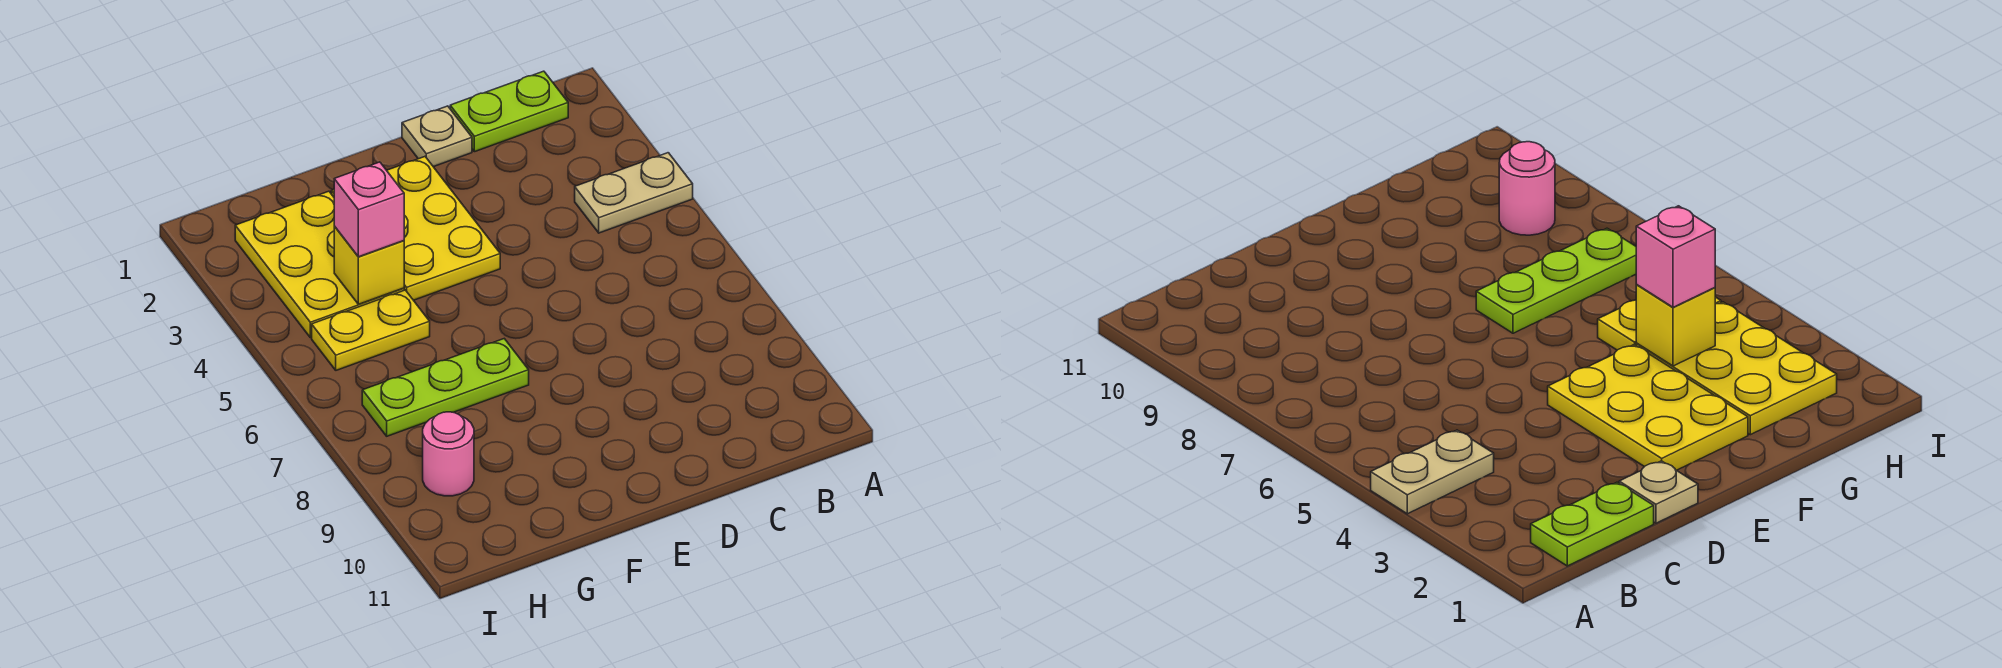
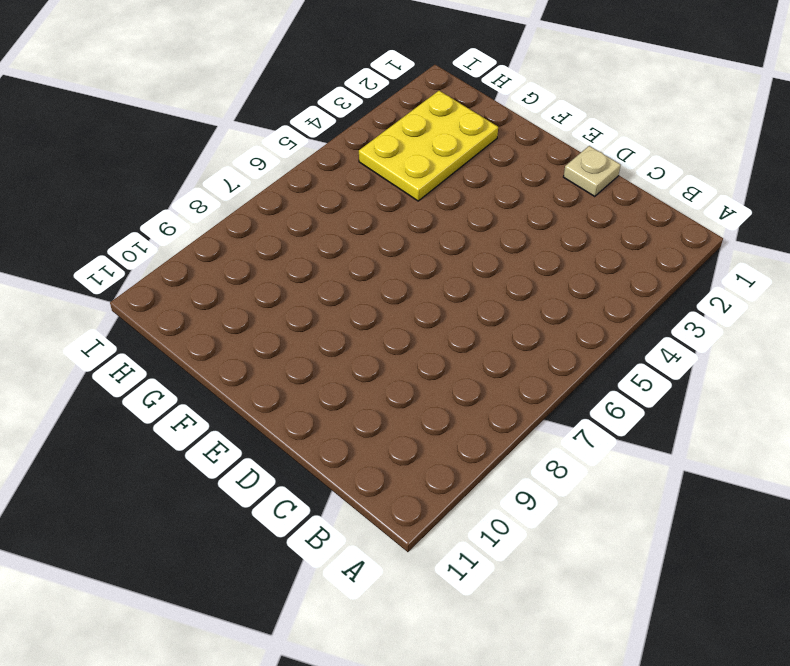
none -> tan 1x2 plate [575,153,693,233]
none -> lime 1x2 plate [450,71,568,152]

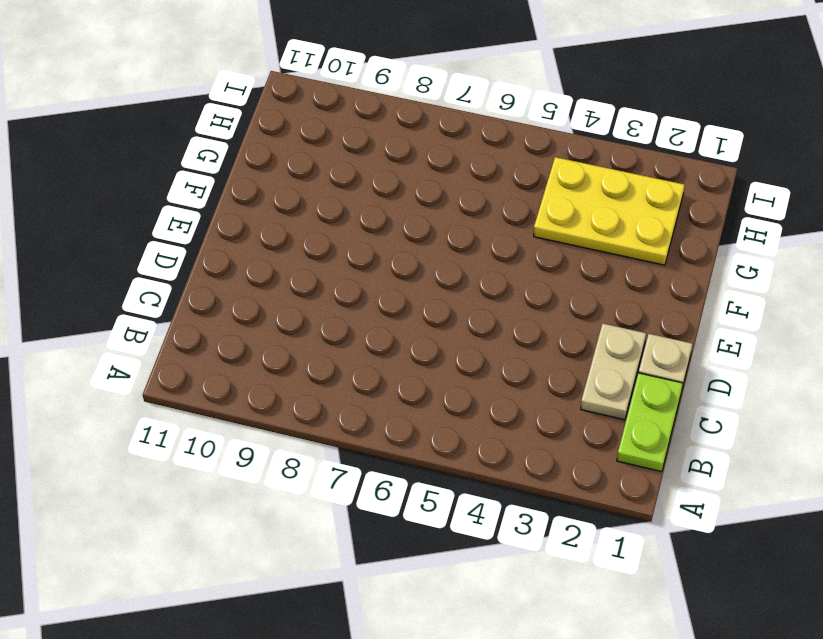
tan 1x2 plate [581,324,646,420] -> tan 1x2 plate moved to [575,153,693,233]
none -> yellow 2x3 plate [331,157,500,300]
none -> lime 1x3 plate [362,339,529,436]

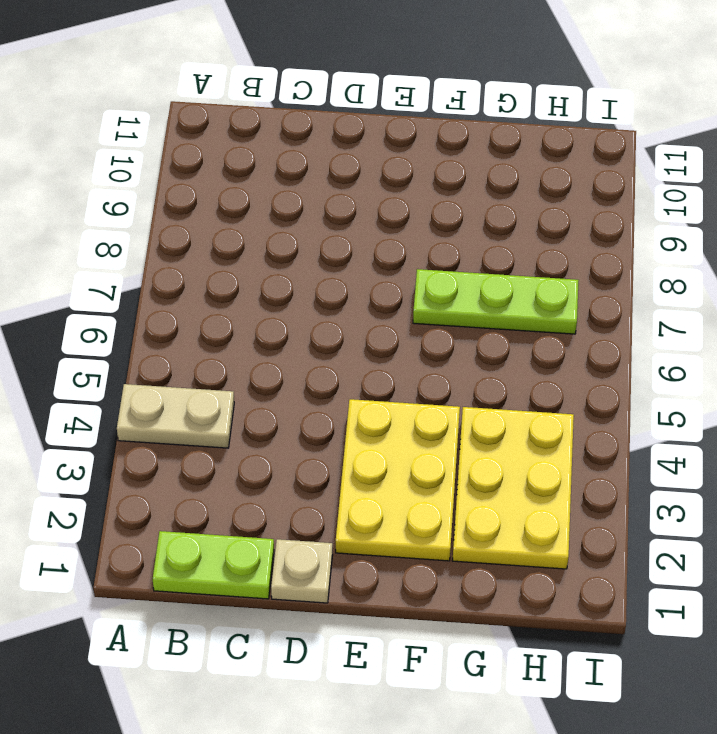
none -> yellow 1x2 plate [312,290,430,370]
none -> pink 1x1 round brick [423,412,474,496]

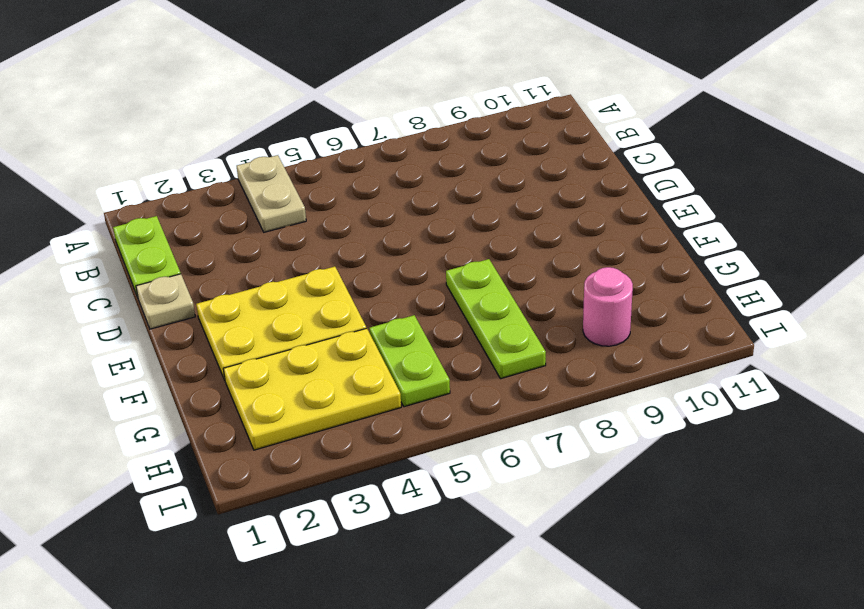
lime 1x2 plate [369,315,450,407] -> yellow 1x2 plate [312,290,430,370]
none -> yellow 1x1 brick [334,226,404,304]
none -> pink 1x1 brick [334,162,404,257]

